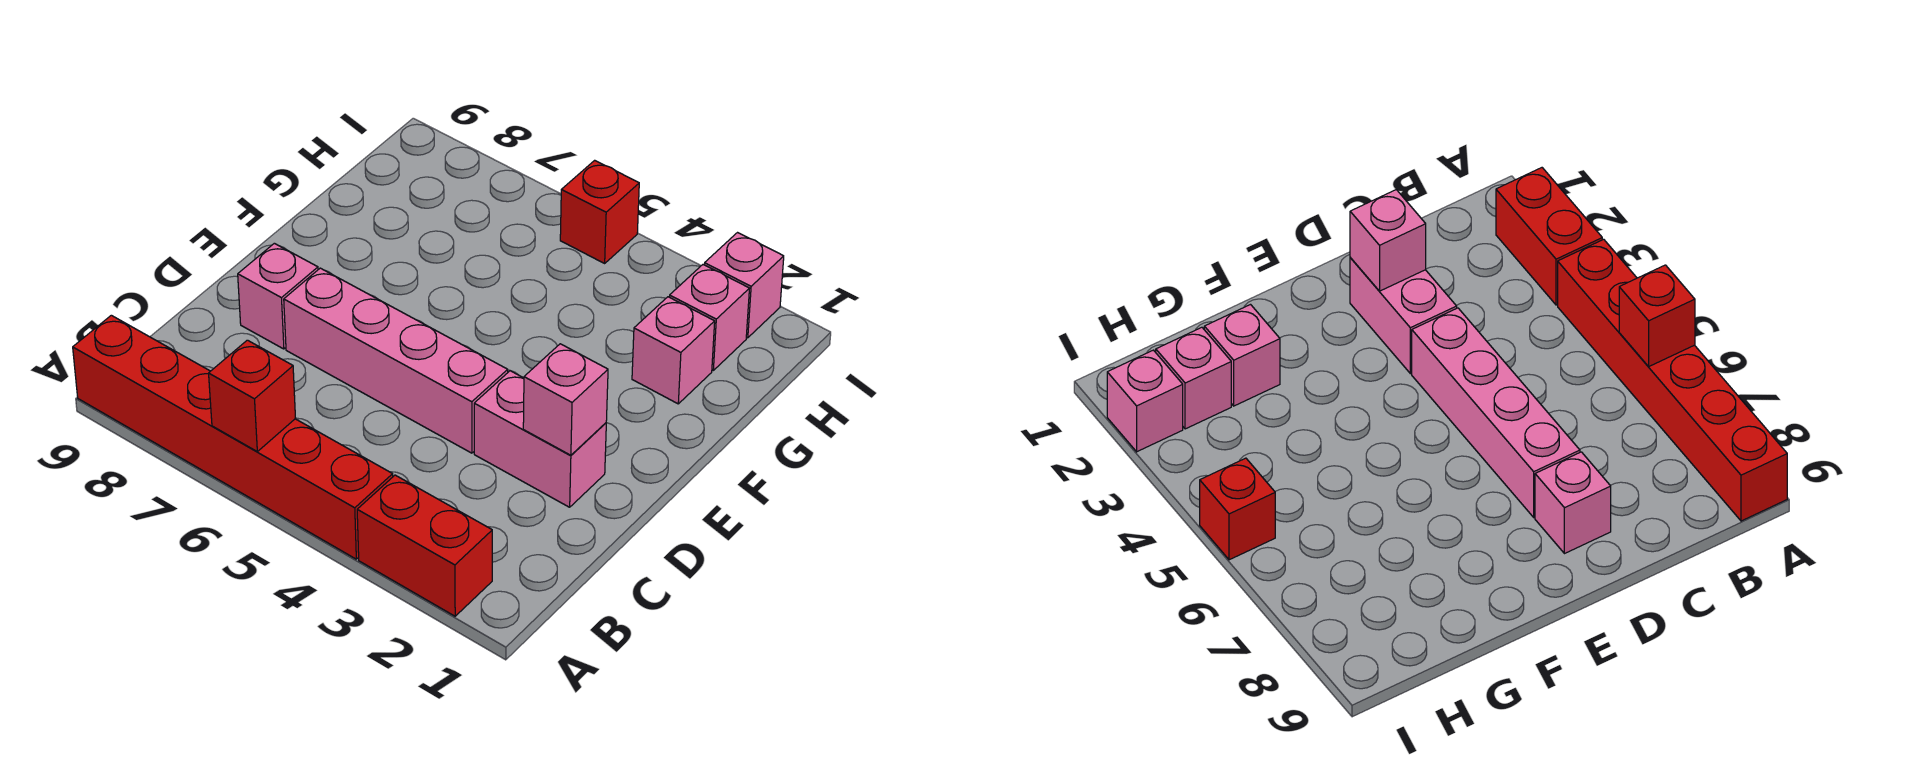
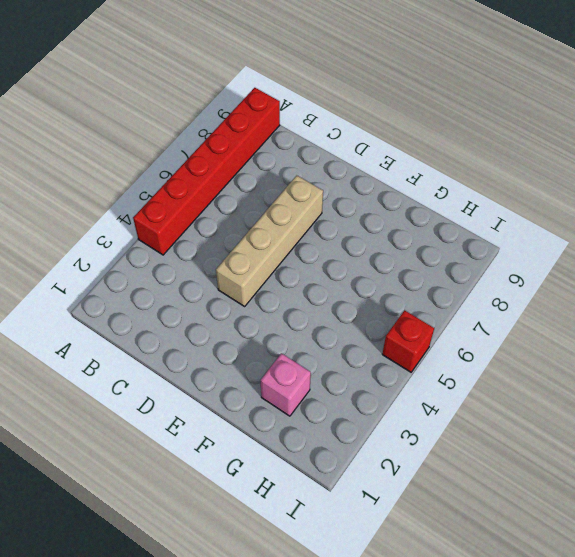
tan 1x4 brick [216,176,323,306] -> pink 1x4 brick [284,268,508,453]
none -> red 1x2 brick [357,475,492,616]
none -> pink 1x2 brick [474,371,606,507]

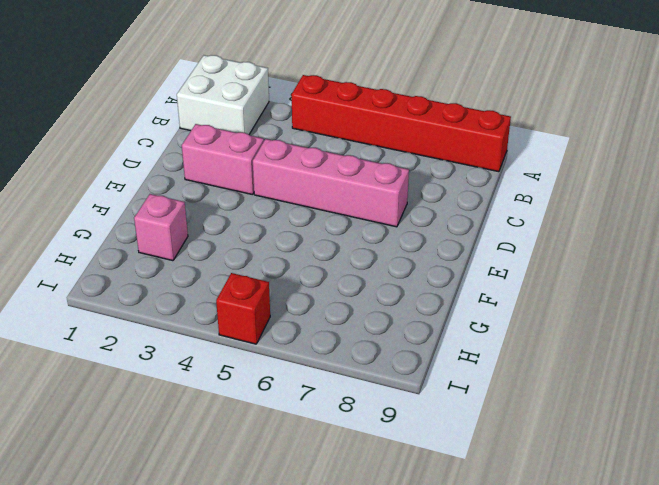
white 2x2 brick [177,55,269,134] -> red 1x2 brick [357,475,492,616]
none -> pink 1x1 brick [238,243,318,349]
none -> pink 1x1 brick [670,265,750,370]

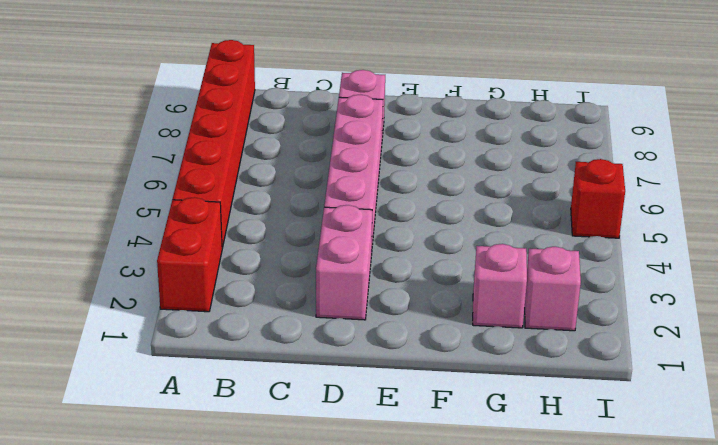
none -> pink 1x1 brick [704,233,784,338]
none -> red 1x1 brick [209,340,296,451]

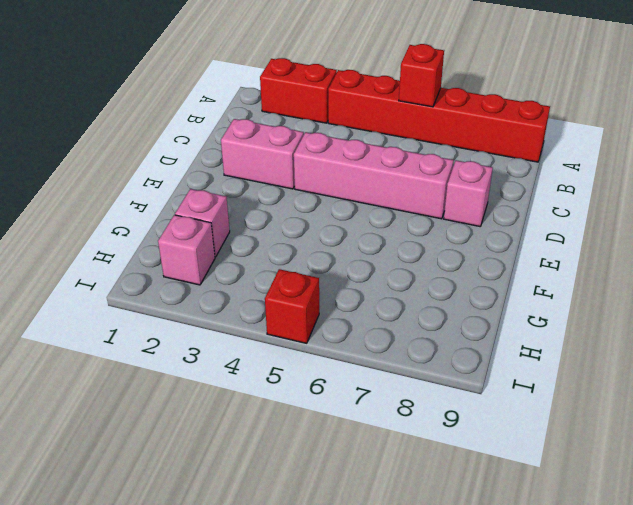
none -> pink 1x1 brick [704,233,784,338]
none -> pink 1x1 brick [523,344,608,455]

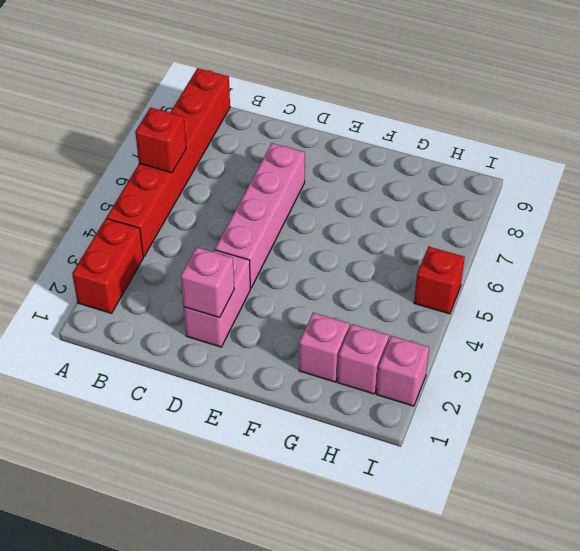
none -> pink 1x1 brick [238,243,318,349]

